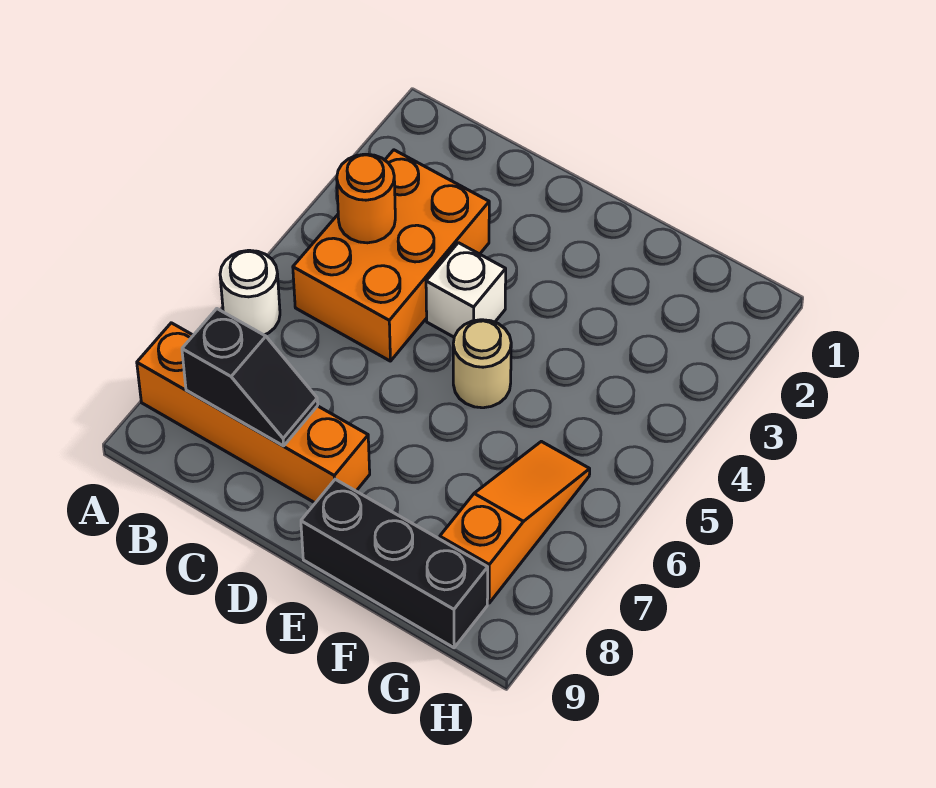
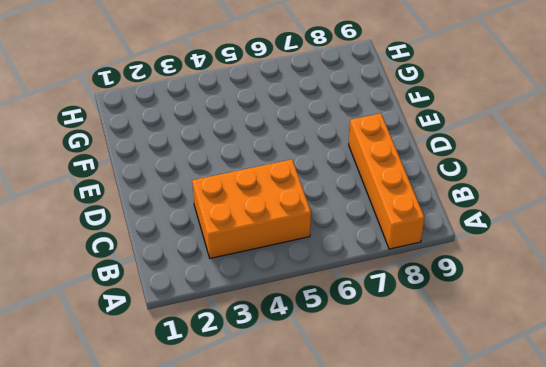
none -> white 1x1 round brick [220,250,280,335]
none -> white 1x1 brick [426,243,506,337]

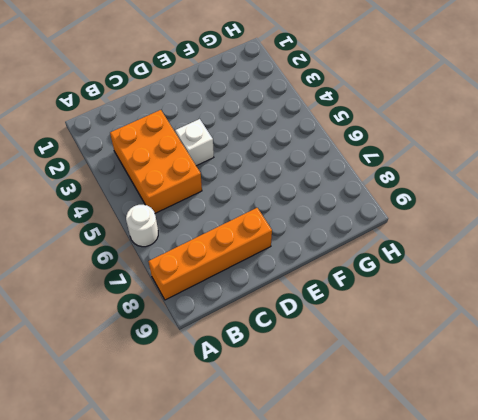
none -> tan 1x1 round brick [453,320,511,408]
none -> black 1x3 brick [301,479,488,648]

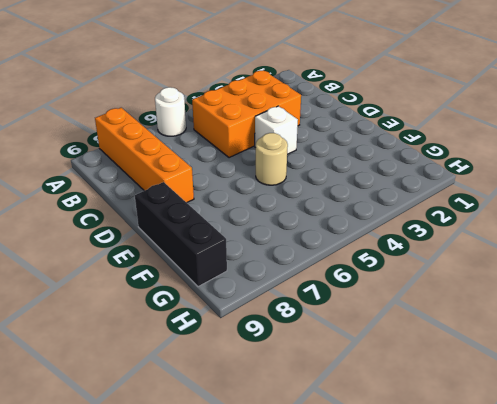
none -> orange 1x3 slope [440,441,590,603]
none -> orange 1x1 round brick [337,154,395,243]

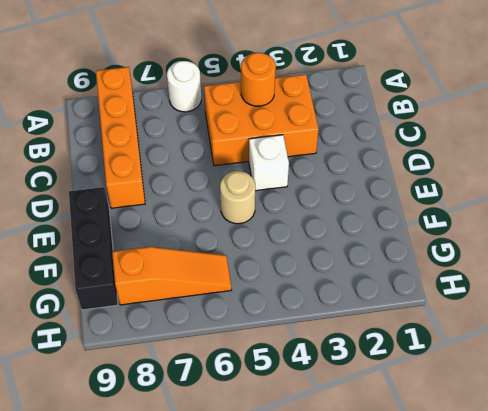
none -> black 1x2 slope [182,309,318,446]

